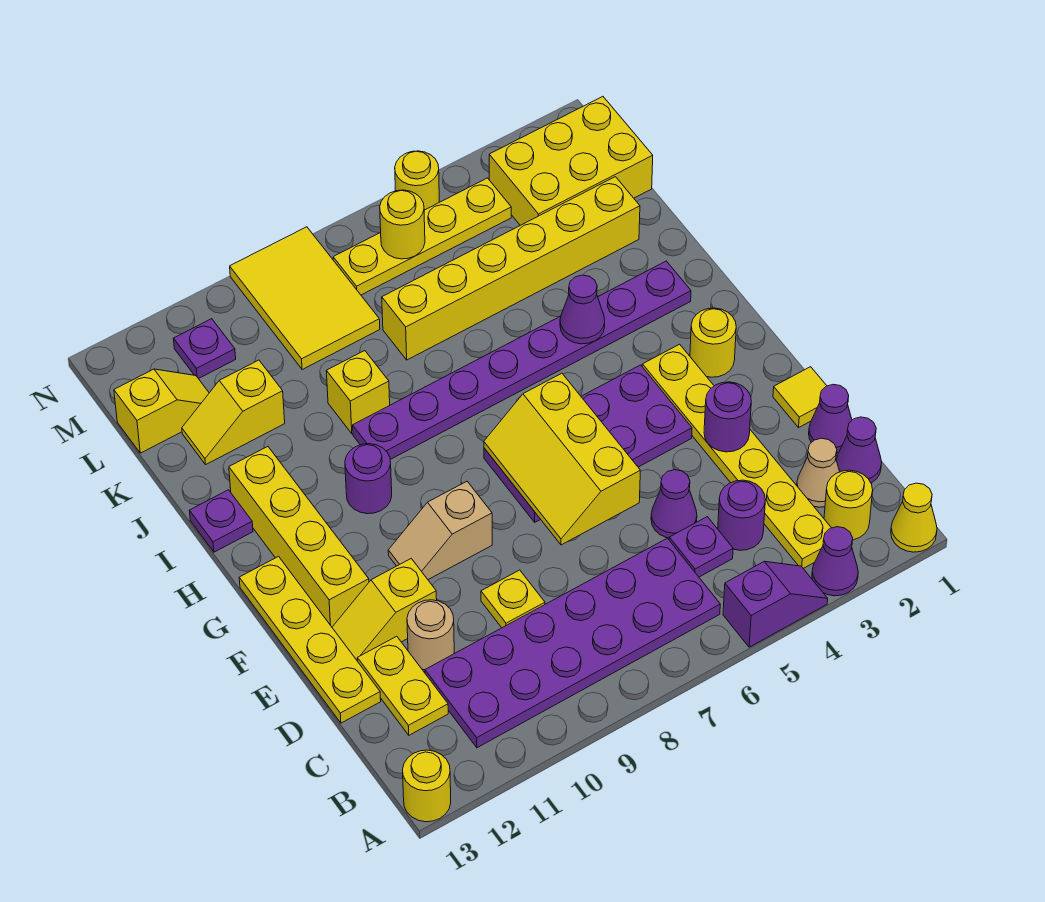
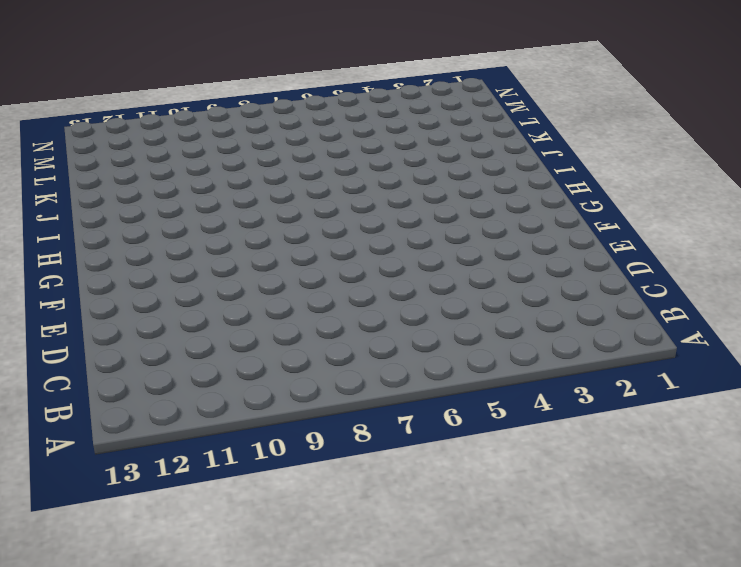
none -> yellow 1x1 cone [891,483,937,552]
none -> purple 1x1 cone [812,527,858,596]
none -> purple 1x2 slope [723,561,828,647]
none -> yellow 1x1 round brick [403,750,451,822]

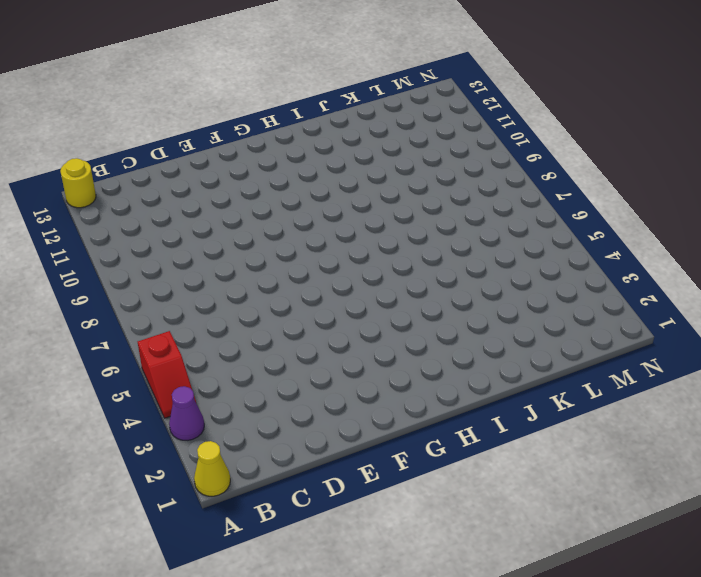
red 1x2 slope [138,331,196,418] -> purple 1x2 slope [723,561,828,647]
none -> yellow 1x1 round brick [824,470,873,540]
none -> yellow 1x6 plate [642,344,831,568]
none -> purple 2x6 plate [425,538,720,748]
none -> purple 1x1 cone [836,417,882,483]

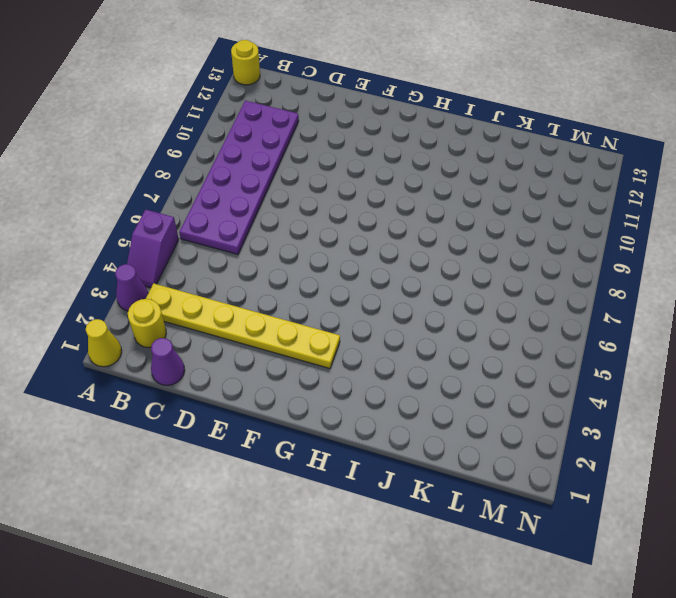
none -> tan 1x1 cone [797,438,840,507]
none -> purple 1x1 round brick [718,480,765,550]
none -> purple 1x1 plate [669,517,733,577]
none -> yellow 1x2 plate [357,636,448,735]

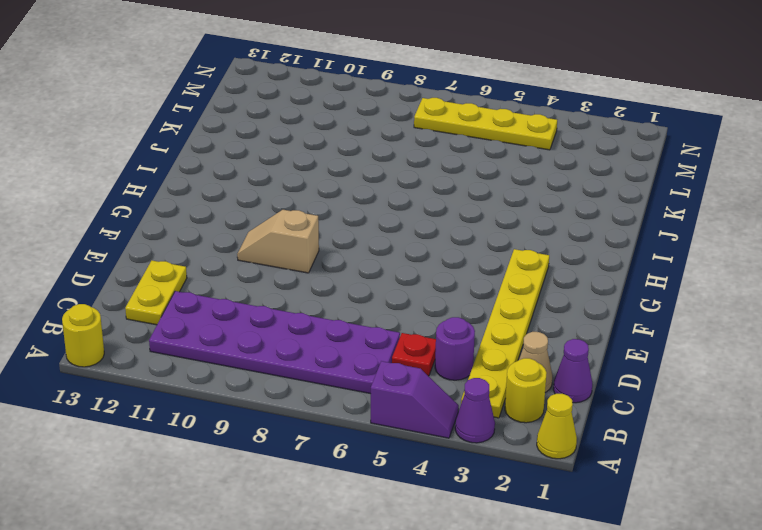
red 1x1 plate [392,333,436,376] -> purple 1x1 plate [669,517,733,577]
none -> purple 1x1 cone [809,384,852,453]
none -> purple 1x1 cone [651,470,697,538]
none -> yellow 1x1 plate [481,570,545,628]
none -> tan 1x1 round brick [407,600,454,670]

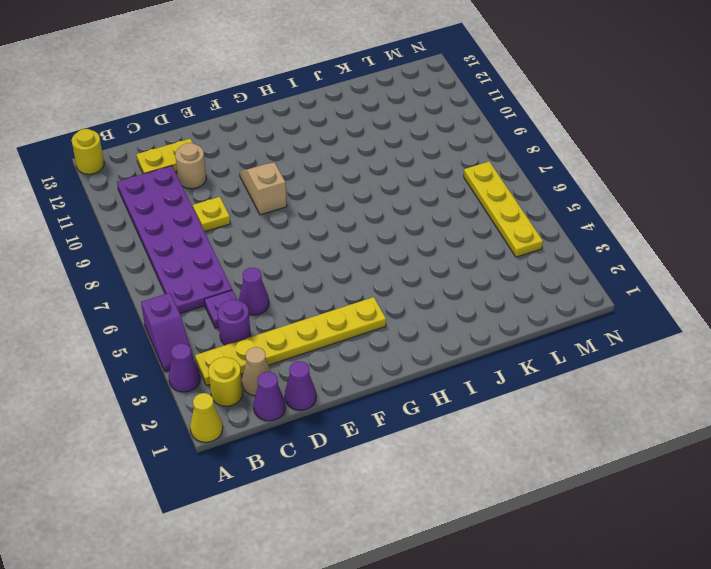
none -> yellow 1x4 plate [239,557,381,723]
none -> yellow 1x1 tile [773,367,827,427]
none -> yellow 1x2 slope [332,559,437,661]
none -> purple 2x4 plate [484,365,692,522]

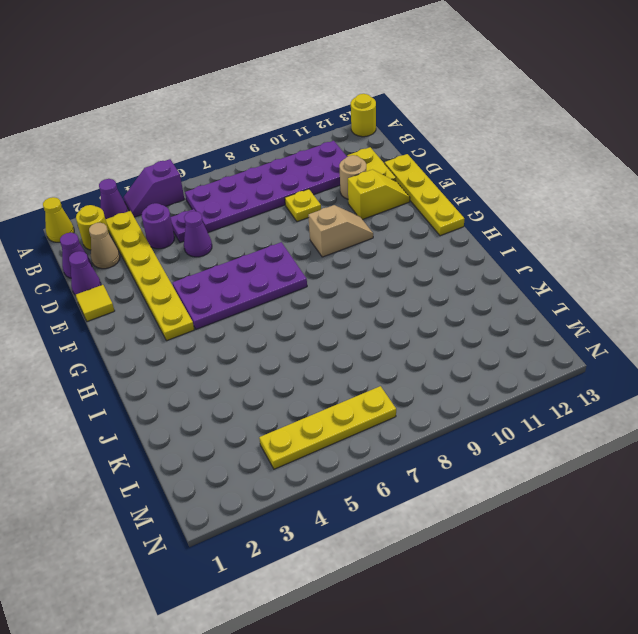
none -> yellow 1x4 brick [229,447,369,627]
none -> yellow 1x1 round brick [690,308,736,377]
none -> purple 1x1 round brick [345,444,392,514]
none -> purple 1x8 plate [353,261,691,459]

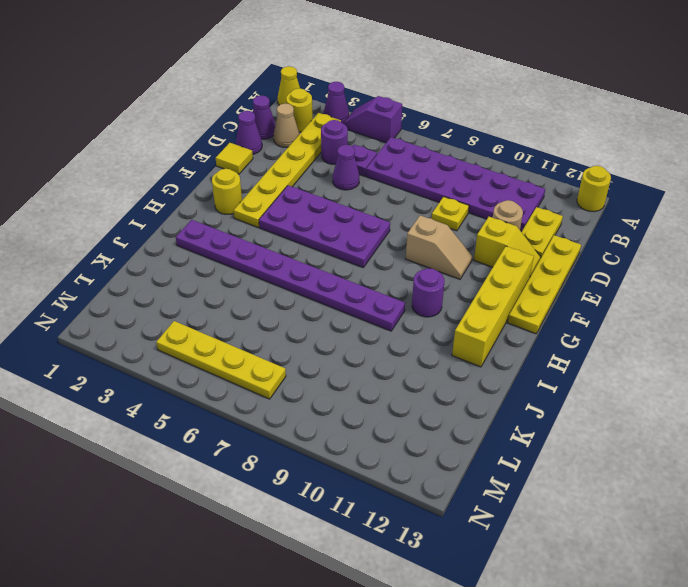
none -> purple 1x1 plate [189,490,253,552]
none -> yellow 1x1 brick [326,351,390,434]
none -> yellow 1x6 brick [382,177,640,360]
none -> yellow 1x2 slope [182,360,285,464]

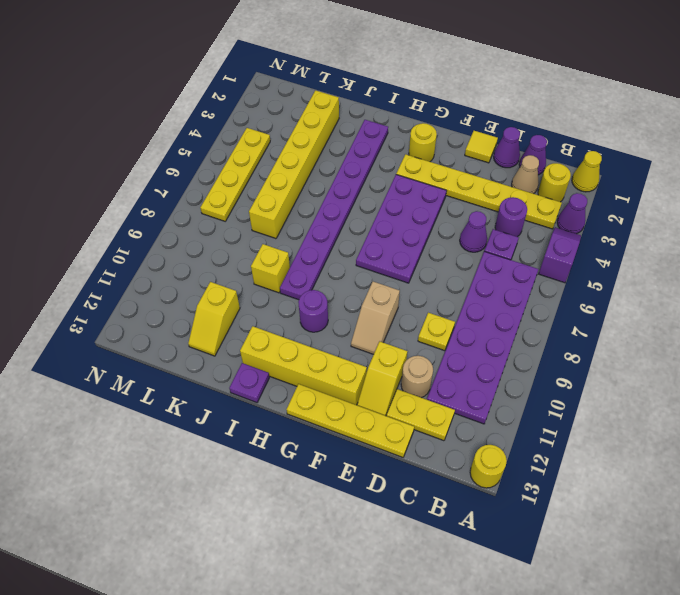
none -> yellow 2x3 brick [489,97,653,225]
none -> yellow 2x3 tile [230,227,380,370]
none -> yellow 1x2 slope [114,369,209,453]
none -> purple 1x1 plate [174,319,236,379]

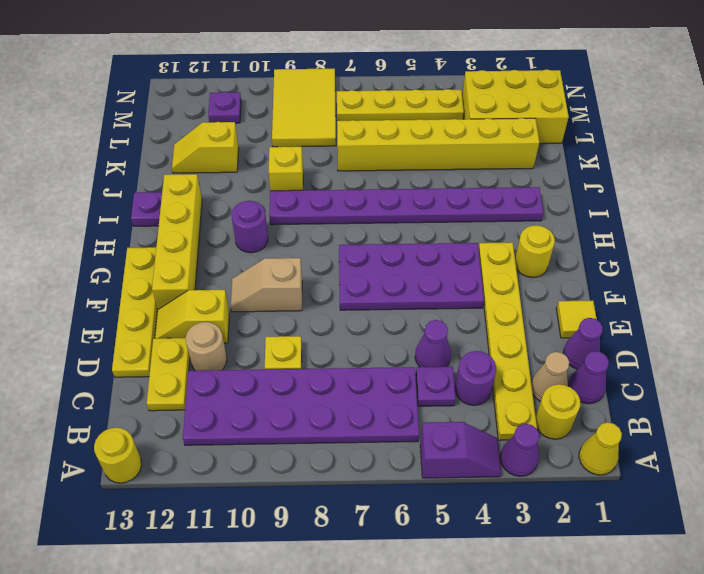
none -> yellow 1x2 slope [114,369,209,453]
none -> yellow 1x1 round brick [395,151,439,210]
none -> purple 1x1 round brick [704,382,751,452]
none -> yellow 2x3 slope [484,373,640,545]

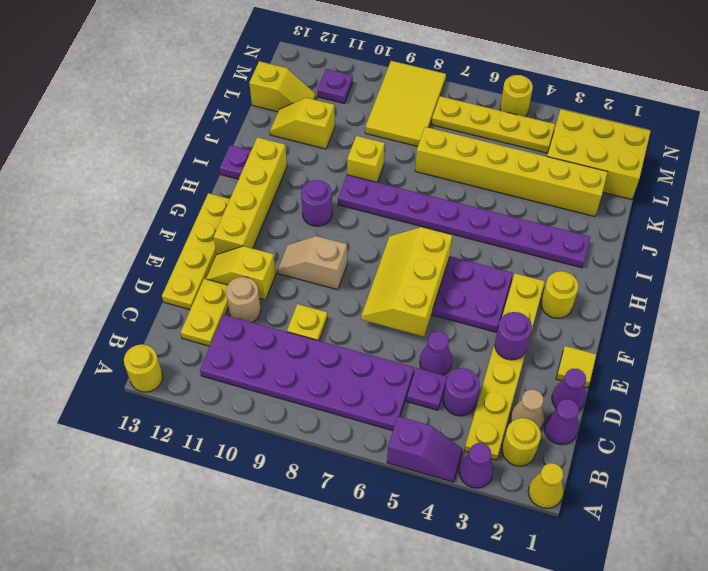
none -> purple 1x1 cone [560,275,605,344]
none -> yellow 1x1 round brick [380,190,425,259]

